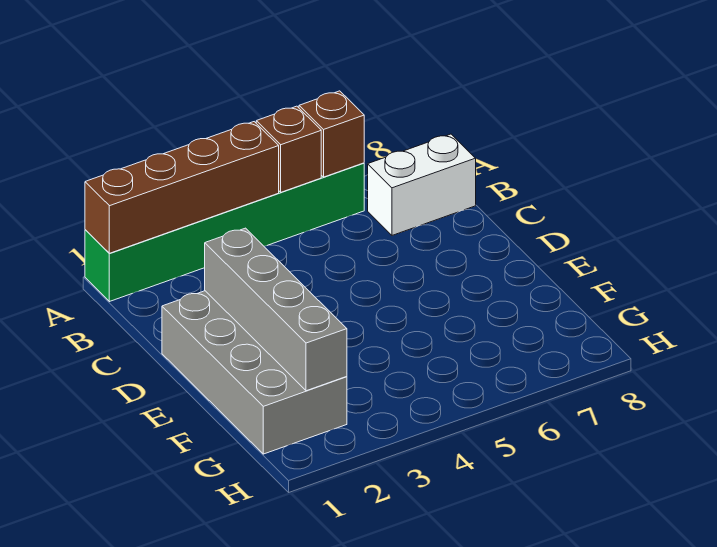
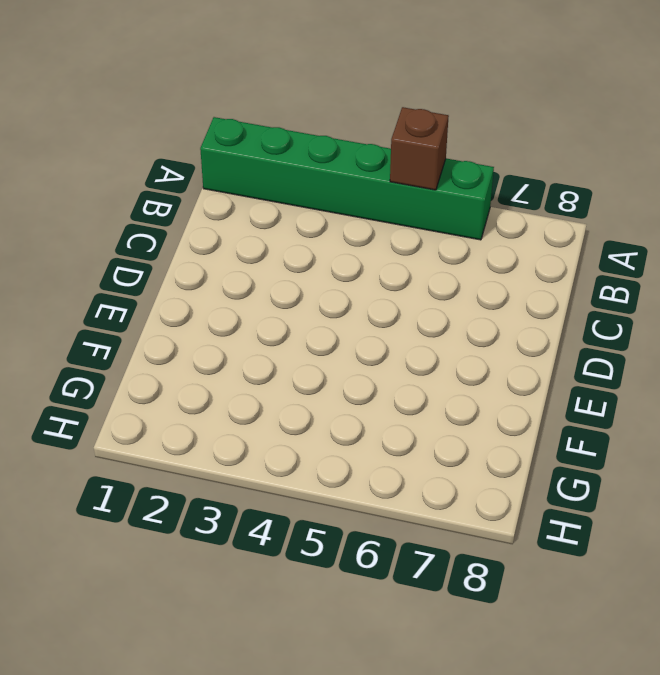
none -> white 1x2 brick [368,134,476,235]
none -> grey 2x4 brick [162,291,347,454]

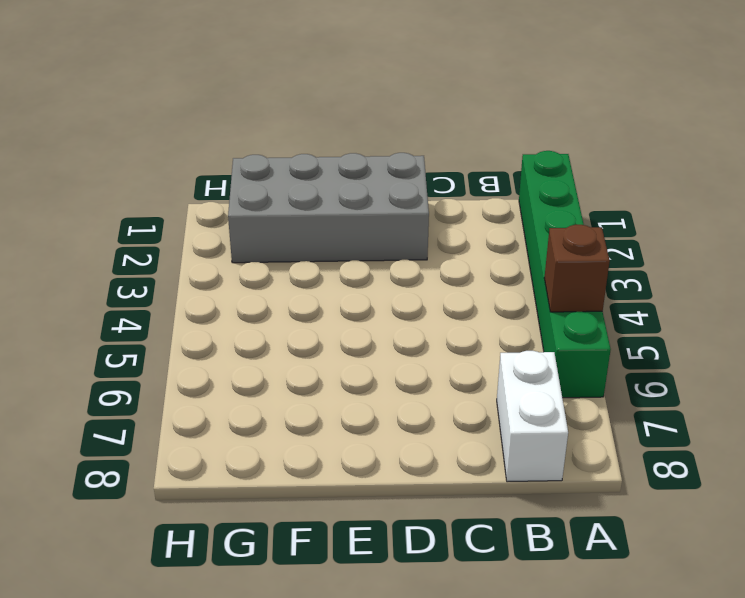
none -> brown 1x4 brick [85,122,279,253]
none -> brown 1x1 brick [299,91,364,177]

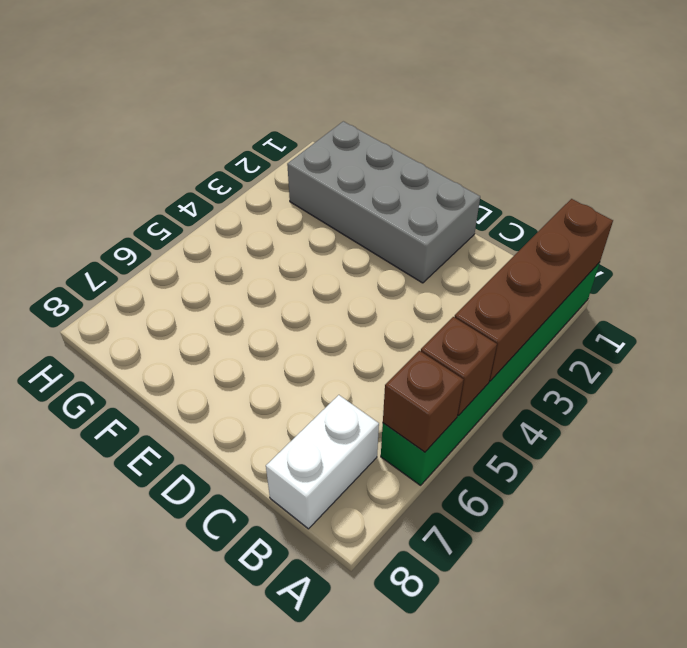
none -> grey 1x4 brick [205,228,347,391]

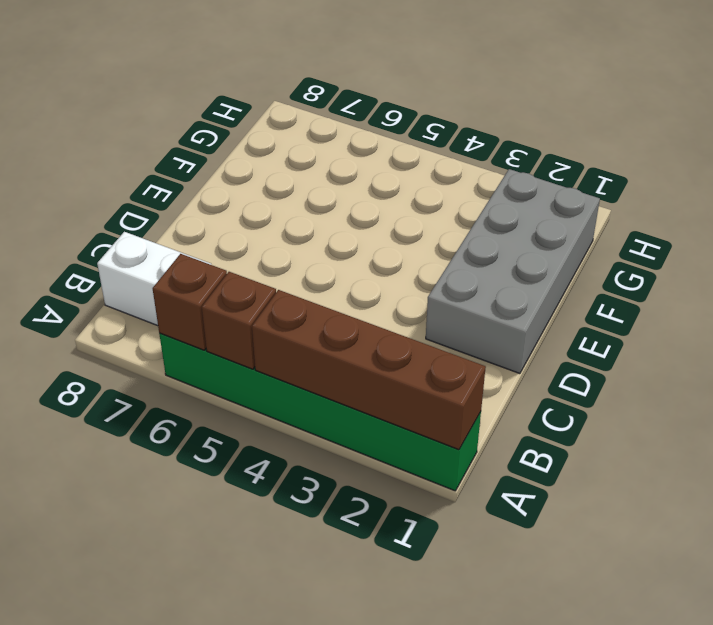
none -> grey 1x4 brick [205,228,347,391]

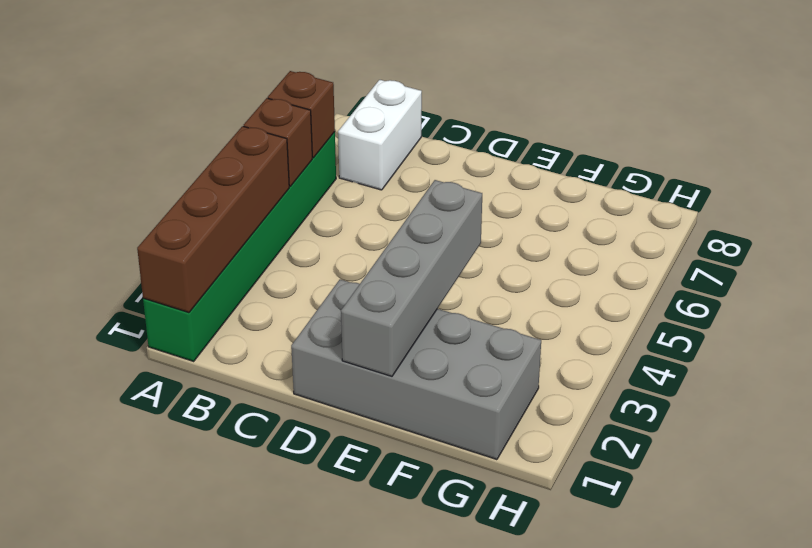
grey 1x4 brick [341,180,482,376] -> grey 1x4 brick turned to [205,228,347,391]

